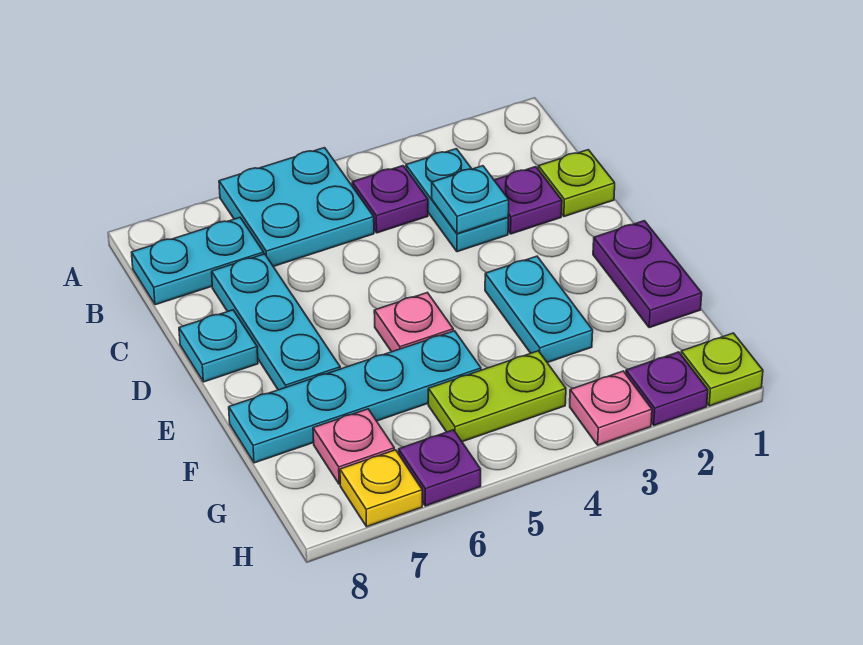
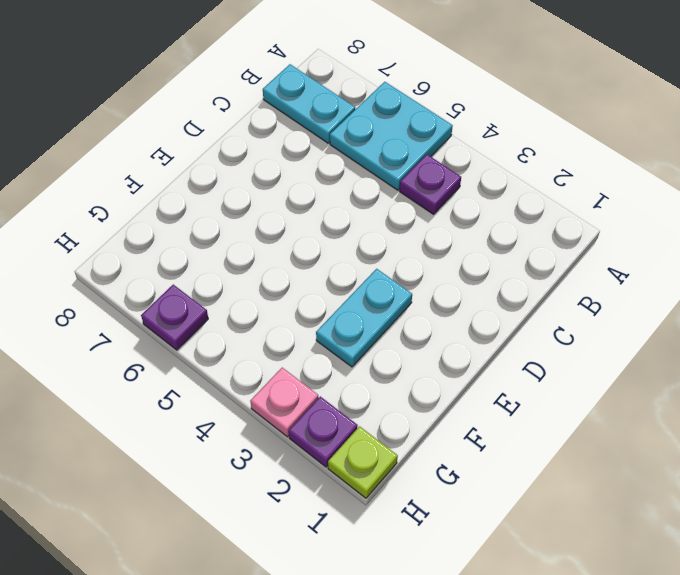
none -> cyan 1x2 plate [406,149,508,252]
none -> lime 1x1 plate [538,150,615,217]
none -> purple 1x1 plate [494,167,562,234]

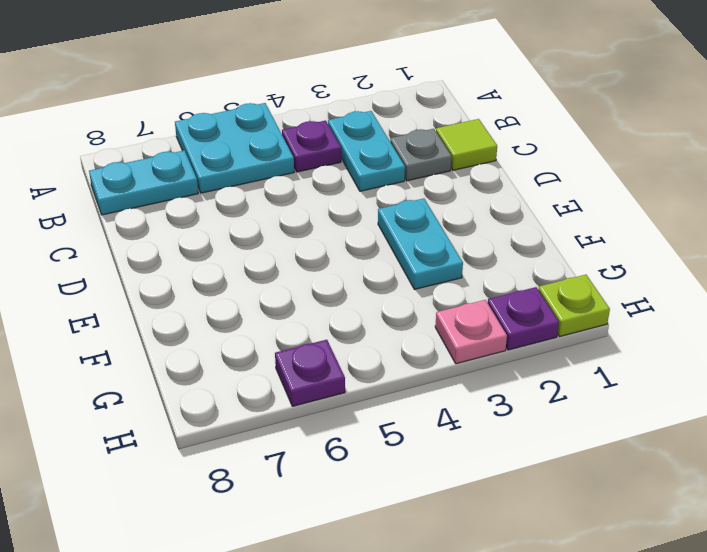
lime 1x1 tile [436,119,497,170] -> lime 1x1 plate [538,150,615,217]
grey 1x1 plate [390,129,452,181] -> purple 1x1 plate [494,167,562,234]
none -> cyan 1x3 plate [212,254,340,390]
none -> cyan 1x1 plate [179,310,258,382]
none -> purple 1x2 plate [593,221,702,328]

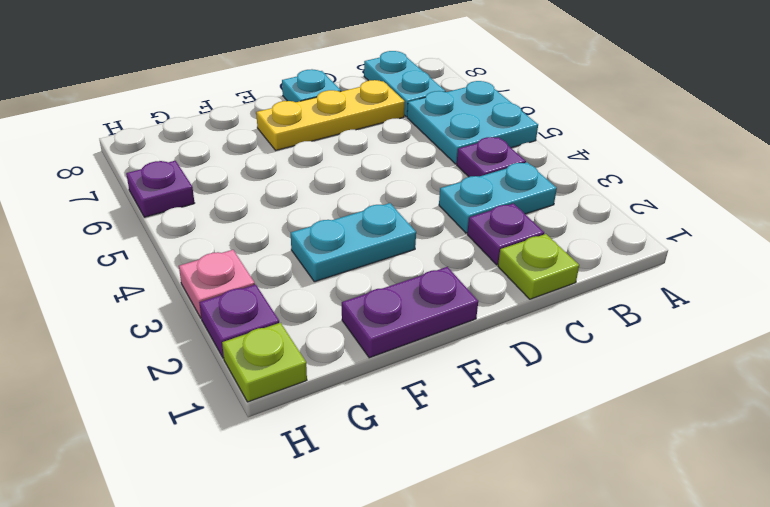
yellow 1x3 plate [256,80,405,150] -> cyan 1x3 plate [212,254,340,390]
none -> pink 1x1 plate [374,293,453,352]
none -> cyan 1x4 plate [229,331,481,463]
none -> lime 1x2 plate [428,351,566,442]

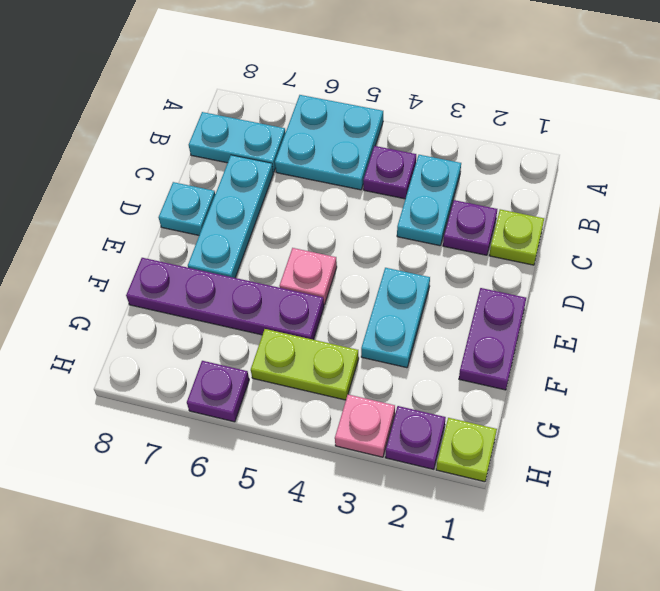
purple 1x4 plate [126,258,324,340] -> cyan 1x4 plate [229,331,481,463]
none -> pink 1x1 plate [313,409,394,484]
none -> yellow 1x1 plate [340,450,422,527]
none -> cyan 1x1 plate [432,166,509,234]

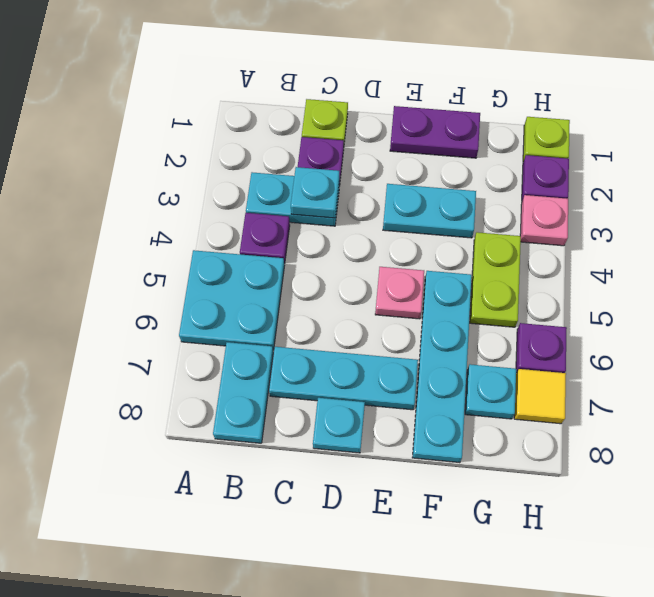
cyan 1x1 plate [465,364,516,419] -> pink 1x1 plate [313,409,394,484]
yellow 1x1 tile [514,369,566,424] -> yellow 1x1 plate [340,450,422,527]

